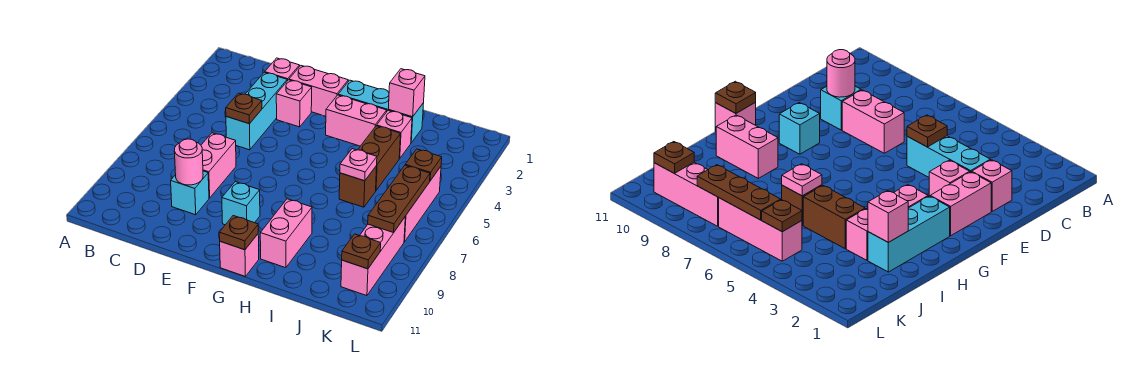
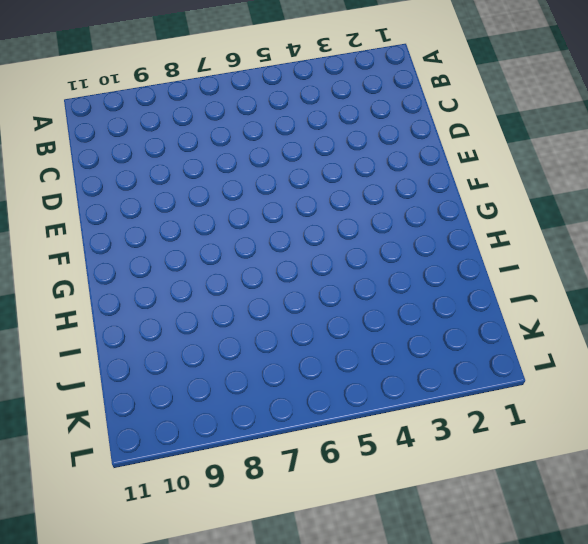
none -> pink 1x1 brick [265,58,300,81]
none -> cyan 1x3 brick [226,72,287,150]
none -> pink 1x2 brick [201,133,236,198]

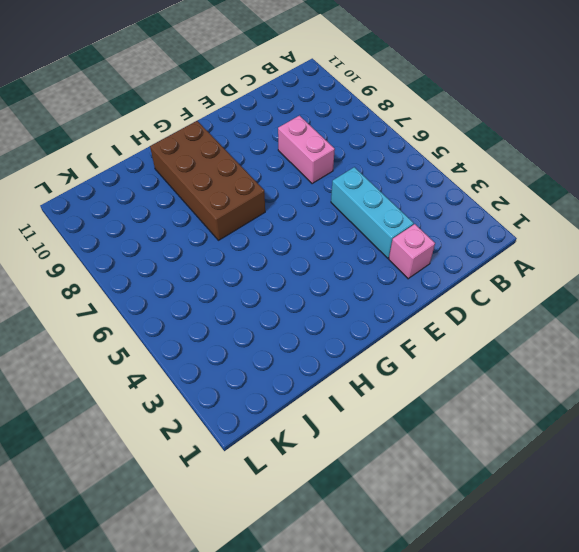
brown 2x4 brick [150,121,265,240] -> pink 1x2 brick [260,199,312,268]
none -> cyan 1x1 brick [171,171,209,215]
none -> pink 1x2 brick [289,66,348,116]
none -> pink 1x1 brick [276,80,312,127]

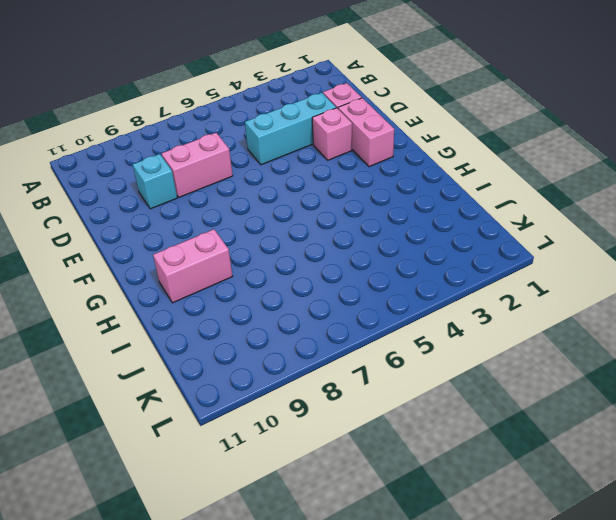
none -> cyan 1x1 brick [222,182,260,225]
none -> cyan 1x3 brick [338,80,424,143]
none -> pink 1x2 brick [326,95,387,146]

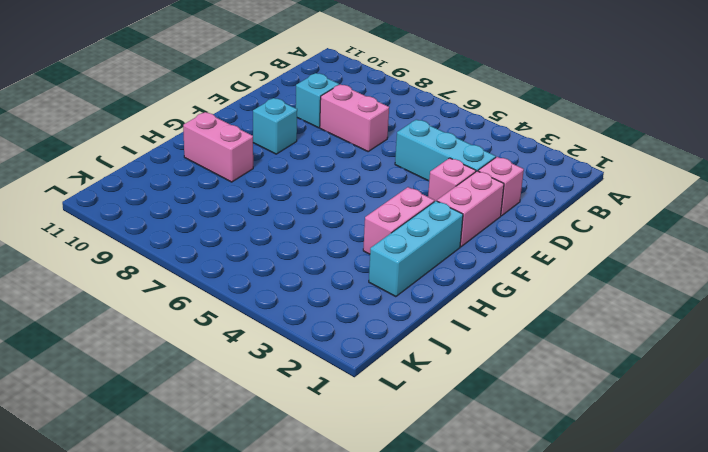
none -> pink 1x1 brick [220,234,259,276]
none -> pink 1x1 brick [377,111,412,159]
none -> brown 1x2 brick [358,126,400,190]

